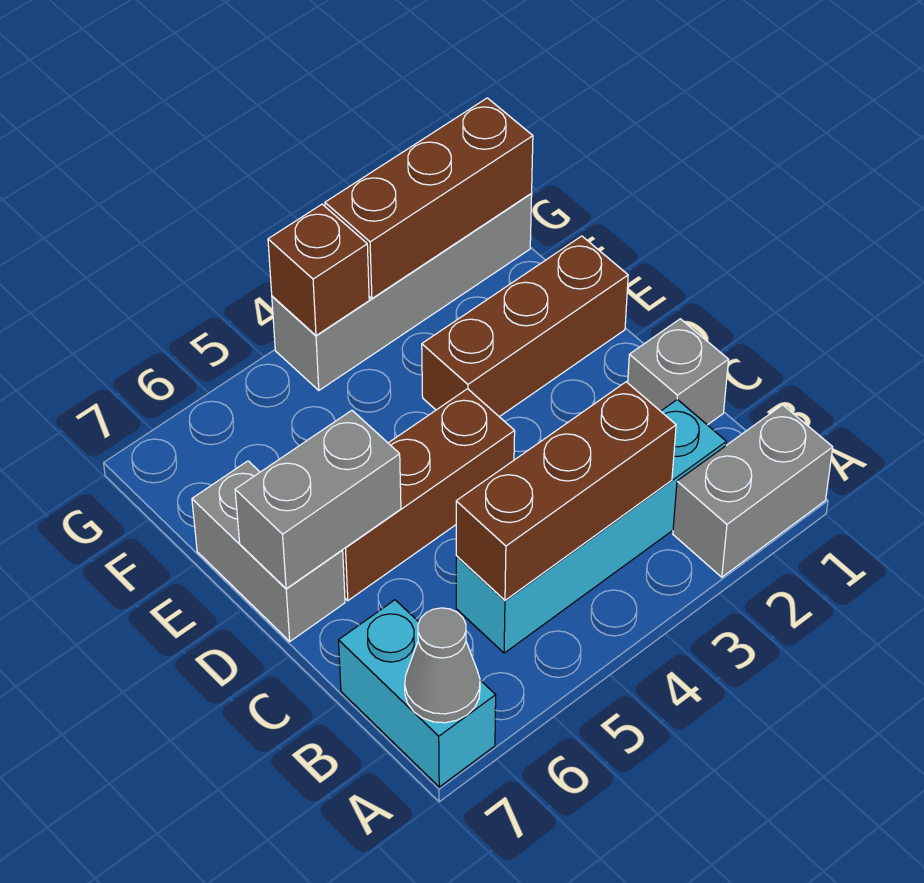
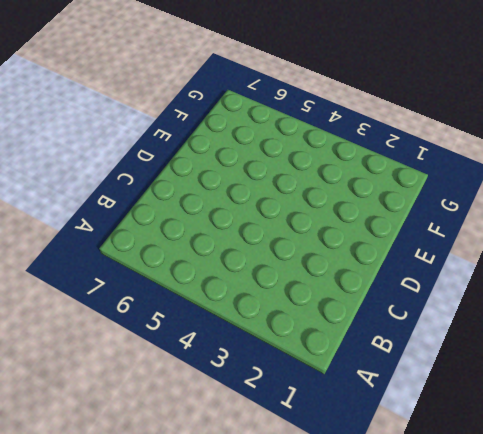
none -> grey 1x2 brick [673,405,833,577]
none -> cyan 1x2 brick [339,600,496,787]
none -> cyan 1x4 brick [456,399,726,653]

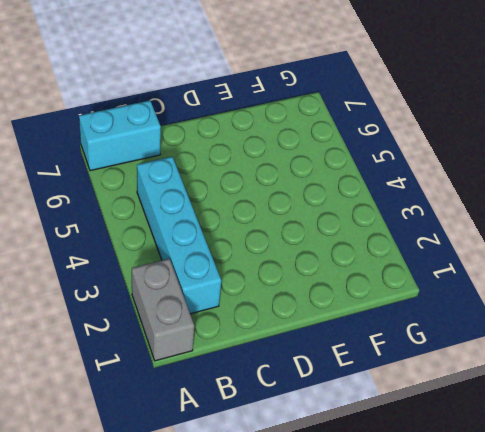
none -> grey 1x1 brick [628,319,728,425]
none -> brown 1x3 brick [343,389,515,601]
none -> grey 1x2 brick [192,461,345,641]

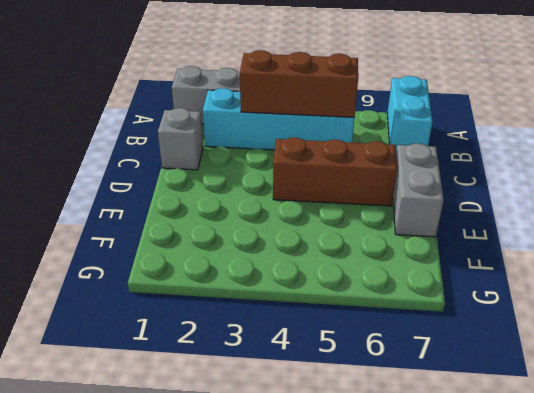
none -> brown 1x3 brick [422,236,628,417]
none -> grey 1x4 brick [272,194,532,390]
none -> grey 1x1 cone [405,608,480,723]

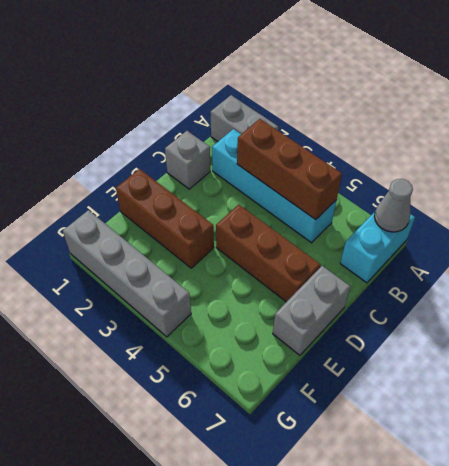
none -> grey 1x2 brick [235,410,401,589]
none -> brown 1x3 brick [325,98,533,298]
none -> brown 1x1 brick [268,204,369,336]

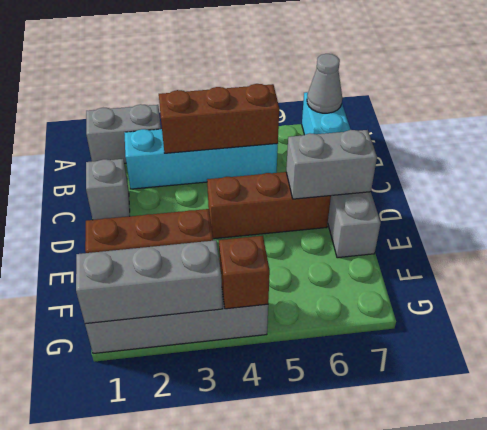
grey 1x3 brick [76,240,223,324] -> brown 1x3 brick [325,98,533,298]

